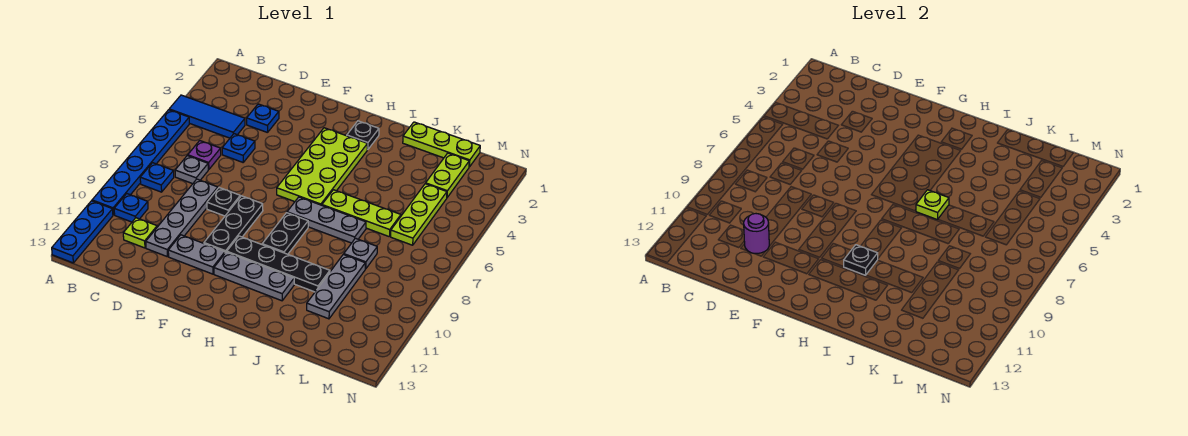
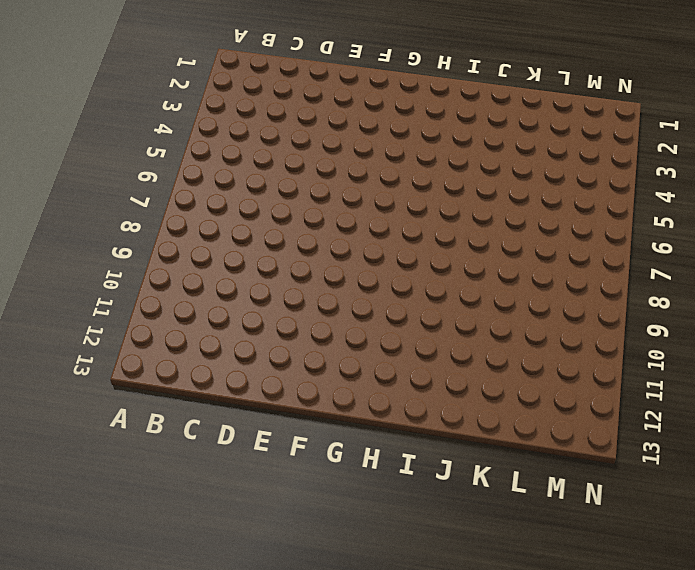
none -> blue 1x3 tile [169,95,245,138]
none -> blue 1x6 plate [92,110,189,215]
none -> blue 1x3 plate [52,201,113,263]

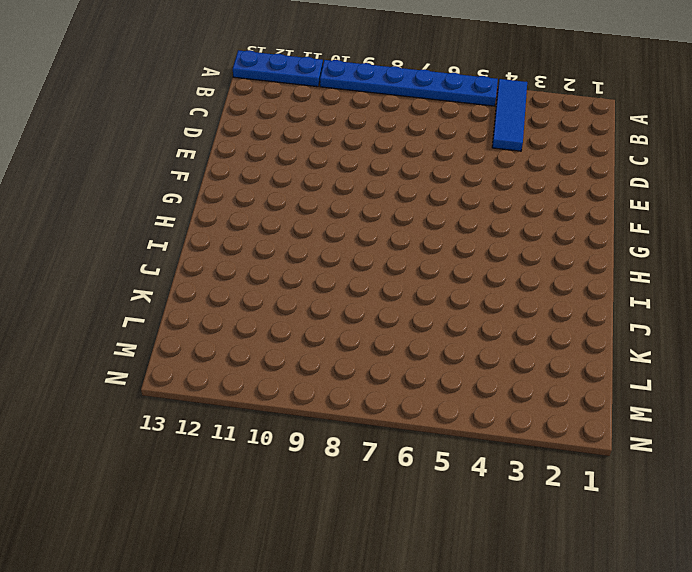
none -> blue 1x1 plate [140,163,174,192]
none -> blue 1x1 plate [114,194,148,222]
none -> purple 1x1 plate [188,141,221,170]

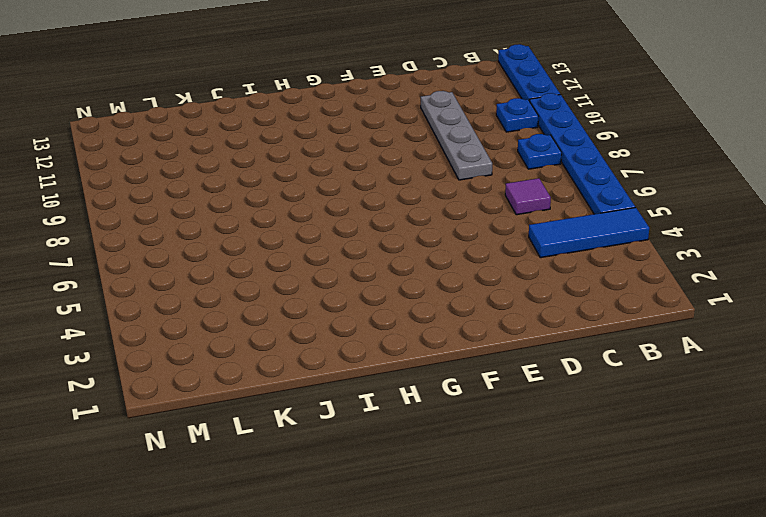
purple 1x1 tile [505,178,551,215] -> purple 1x1 plate [188,141,221,170]
none -> grey 1x1 plate [175,156,208,184]
none -> lime 1x1 plate [123,218,157,248]
none -> blue 1x1 plate [247,104,279,133]

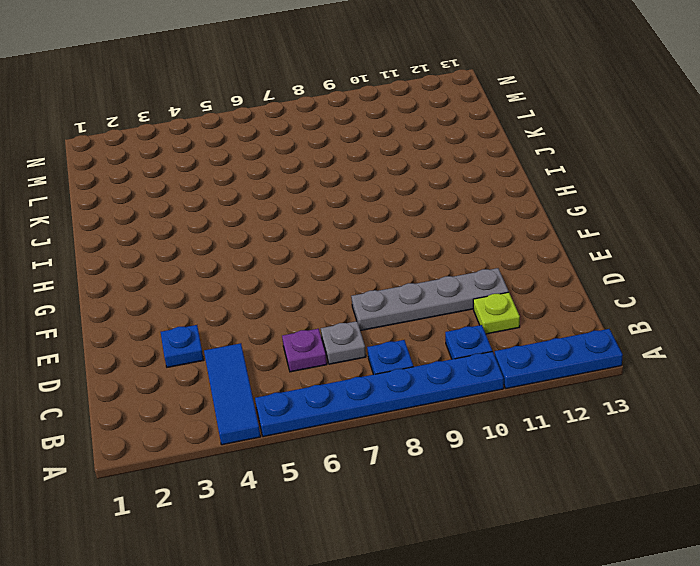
none -> blue 1x1 plate [222,134,255,162]
none -> black 1x1 plate [207,188,240,216]
none -> grey 1x2 plate [168,235,225,274]

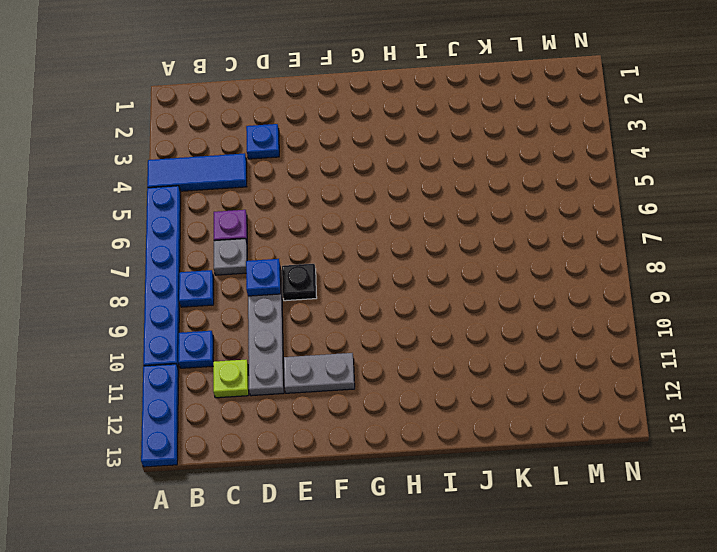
blue 1x1 plate [246,259,281,296] -> blue 1x1 plate moved to [222,134,255,162]
none -> black 1x3 plate [204,196,263,253]
none -> lime 2x4 plate [277,128,367,205]
none -> black 1x4 plate [227,236,330,292]

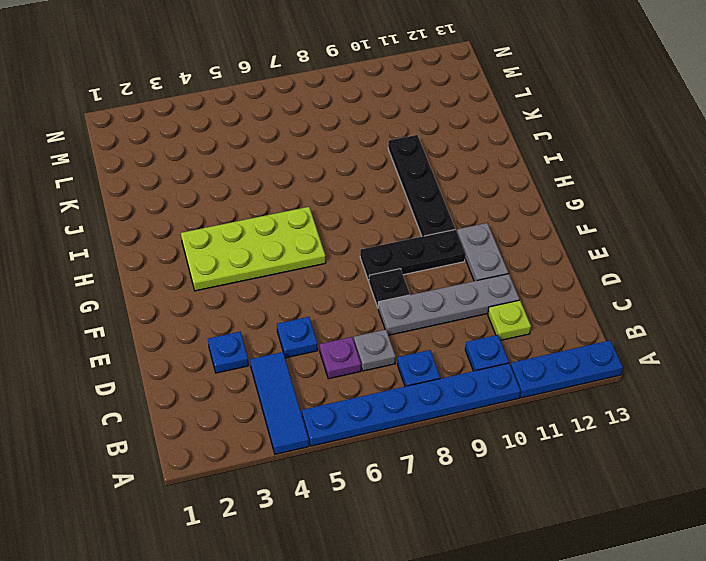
none -> grey 1x3 plate [214,252,294,301]
none -> black 1x1 plate [347,121,379,150]
none -> grey 1x3 plate [287,197,366,243]

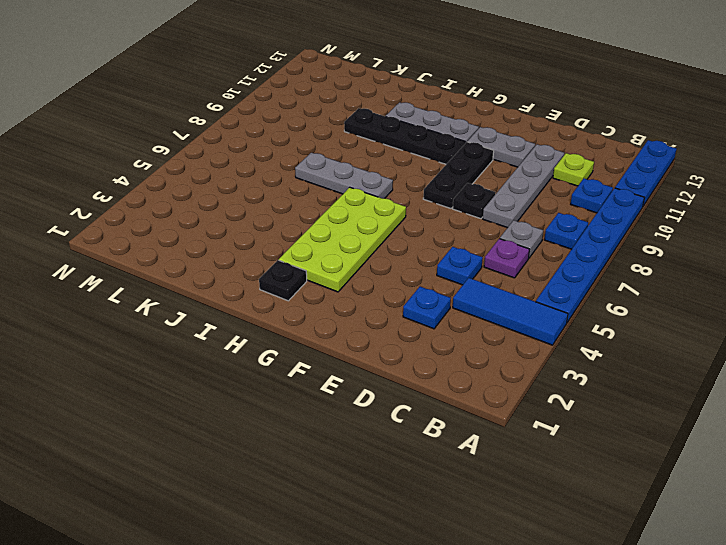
none -> black 1x2 plate [262,213,308,254]
none -> lime 1x3 plate [322,190,401,237]
none -> lime 1x3 plate [403,122,480,167]

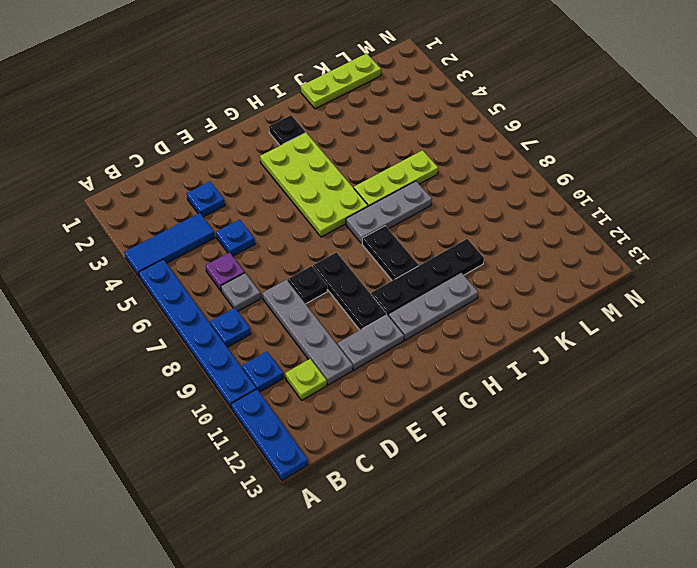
none -> grey 1x1 plate [344,238,377,269]
none -> grey 1x3 plate [307,254,365,319]
none -> lime 1x2 plate [426,153,469,197]

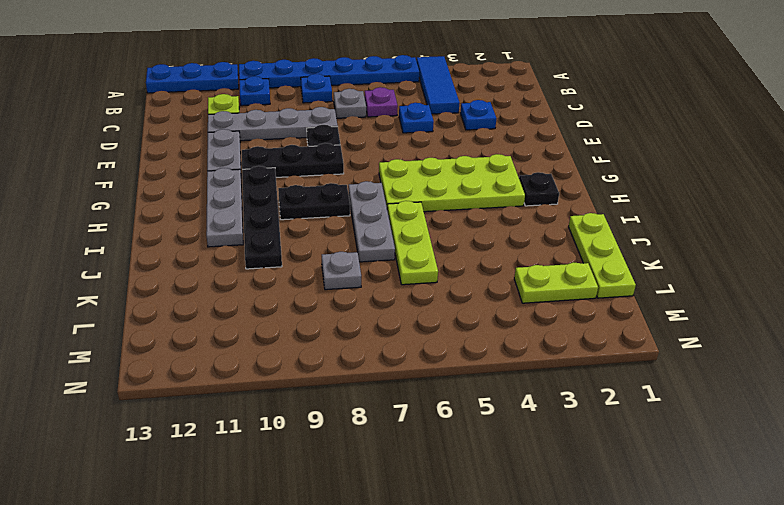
none -> grey 1x3 plate [307,254,365,319]
none -> lime 1x3 plate [391,184,447,245]
none -> purple 1x1 round brick [744,214,769,254]

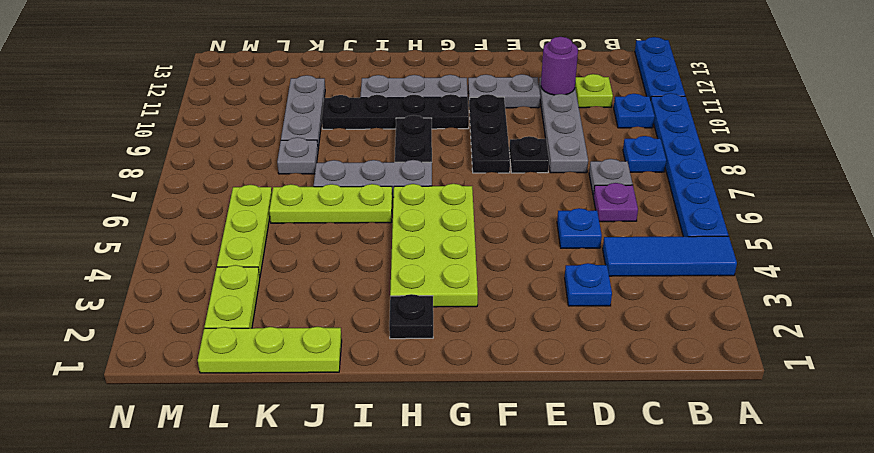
none -> black 1x1 plate [844,245,878,275]
none -> lime 1x1 plate [916,190,949,220]

